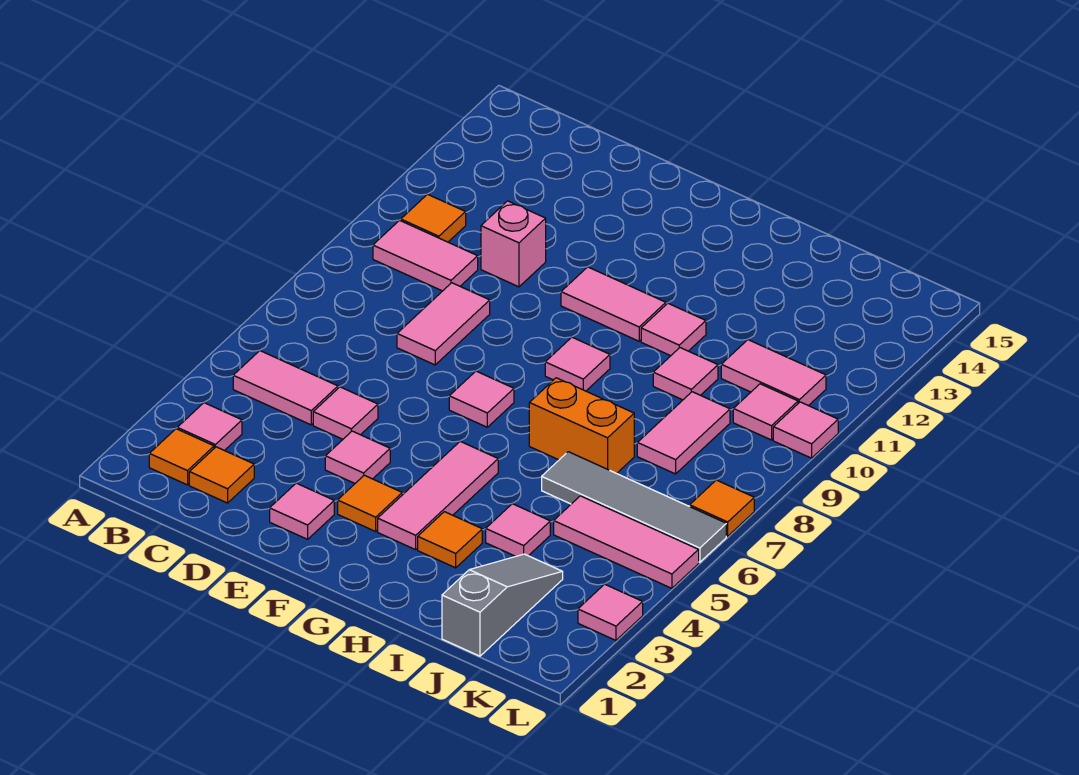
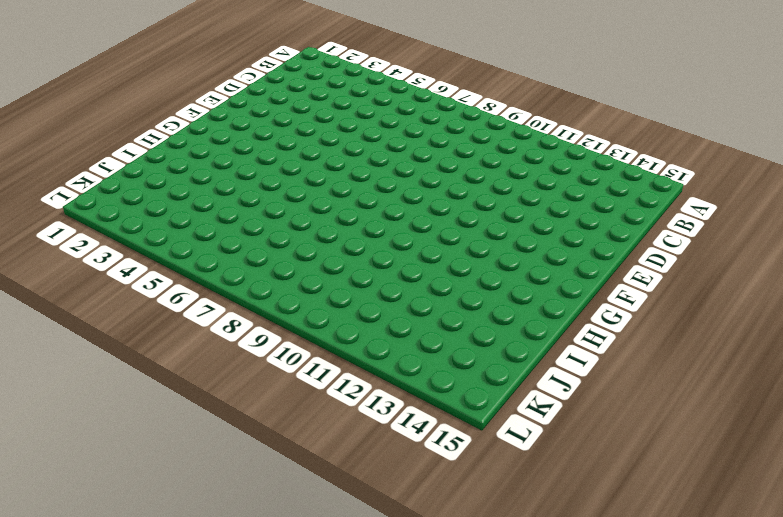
none -> orange 1x1 tile [149,429,214,485]
none -> pink 1x1 tile [177,403,242,451]
none -> pink 1x2 tile [233,351,338,425]
none -> pink 1x2 tile [373,220,478,291]

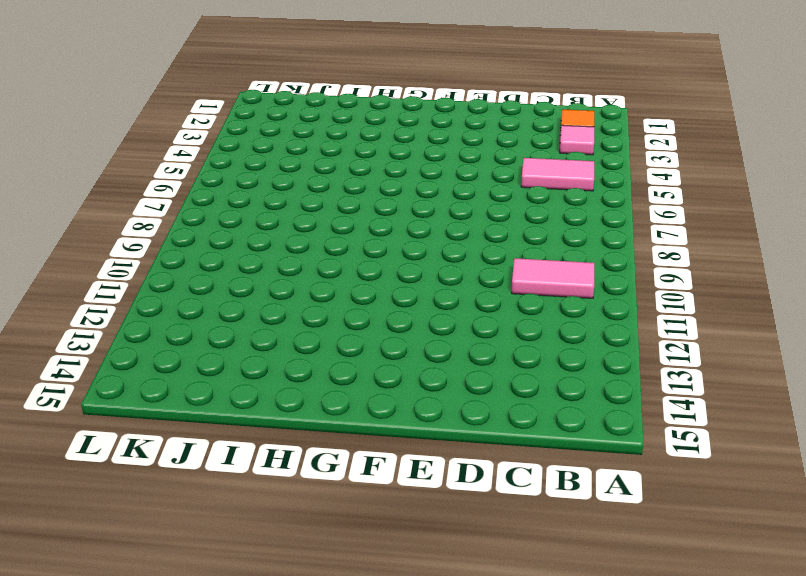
none -> orange 1x1 tile [401,194,466,242]
none -> orange 1x1 tile [189,447,254,503]
none -> pink 1x1 tile [313,387,378,439]
none -> pink 1x2 tile [397,283,490,365]

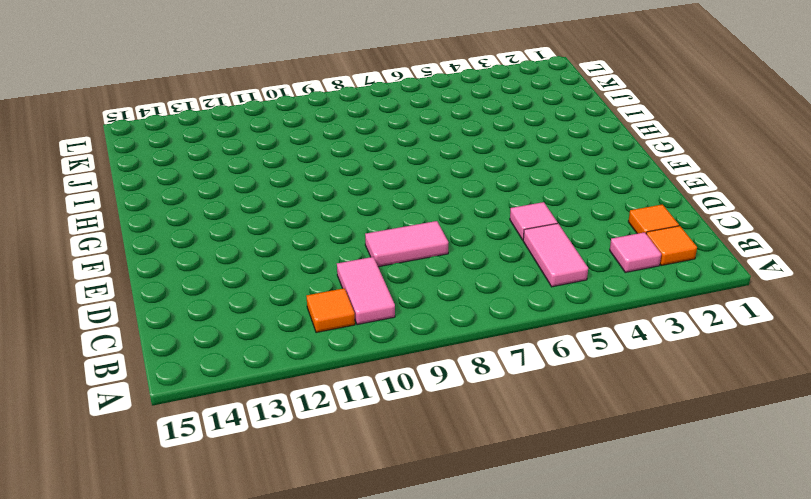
none -> pink 1x1 brick [481,201,546,287]
none -> pink 1x1 tile [270,483,334,539]
none -> pink 1x1 tile [325,431,390,483]
none -> orange 1x1 tile [338,475,402,531]

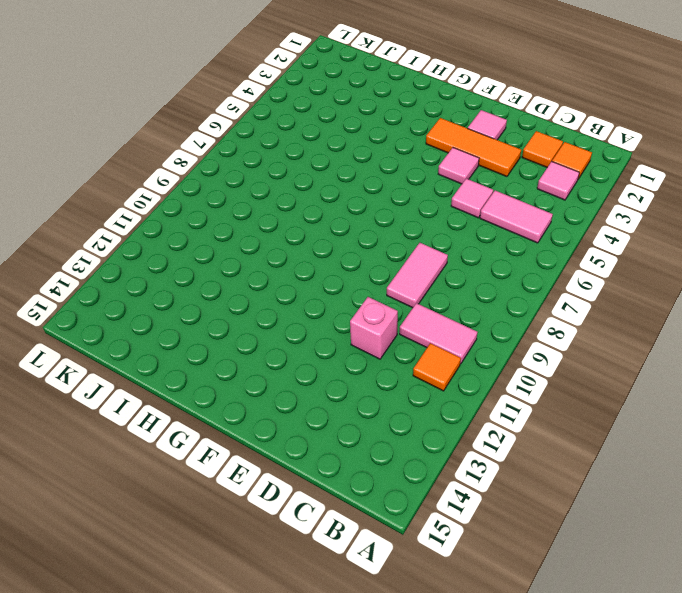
orange 1x3 tile [426,118,521,177] -> orange 1x1 tile [338,475,402,531]
none -> pink 1x1 tile [449,371,514,427]
none -> pink 1x2 tile [561,267,666,341]
none -> pink 1x3 tile [378,441,498,550]
none -> pink 1x1 tile [545,337,610,391]

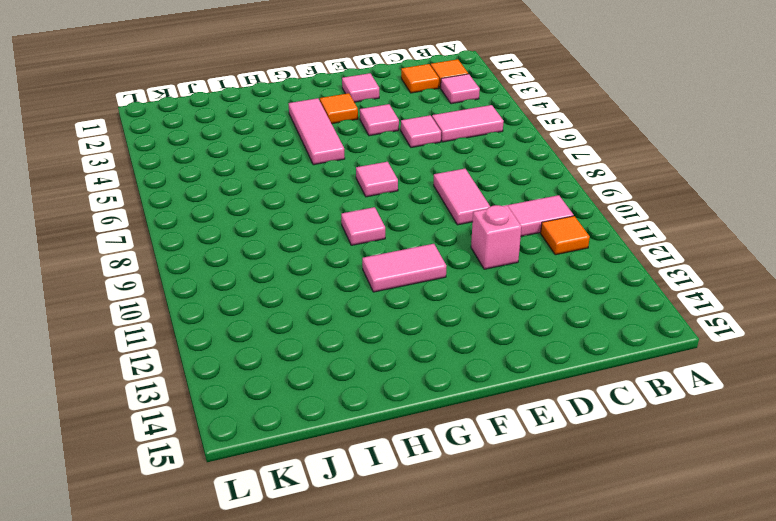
none -> orange 1x1 tile [418,512,482,568]
none -> orange 1x2 brick [529,378,634,473]
none -> pink 1x1 tile [641,303,706,356]
none -> pink 1x1 tile [486,504,550,556]

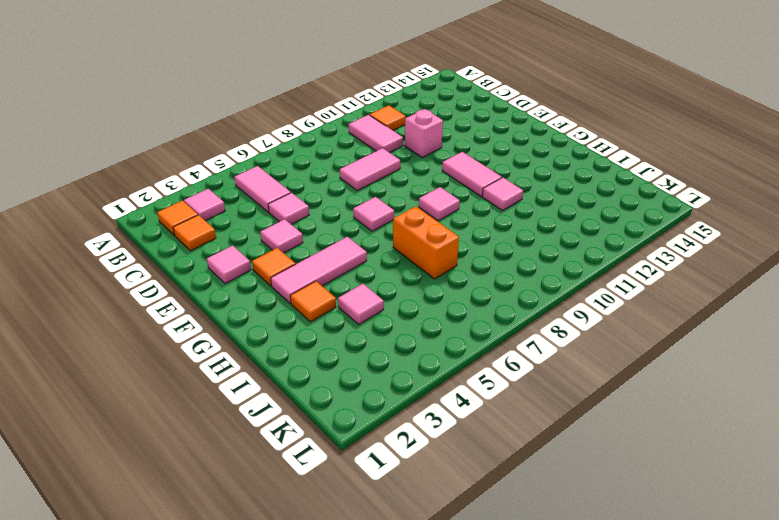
none -> grey 1x4 tile [542,452,726,562]
none -> pink 1x1 tile [653,348,718,400]
none -> grey 1x3 slope [442,554,563,656]
none -> pink 1x3 tile [554,496,699,588]

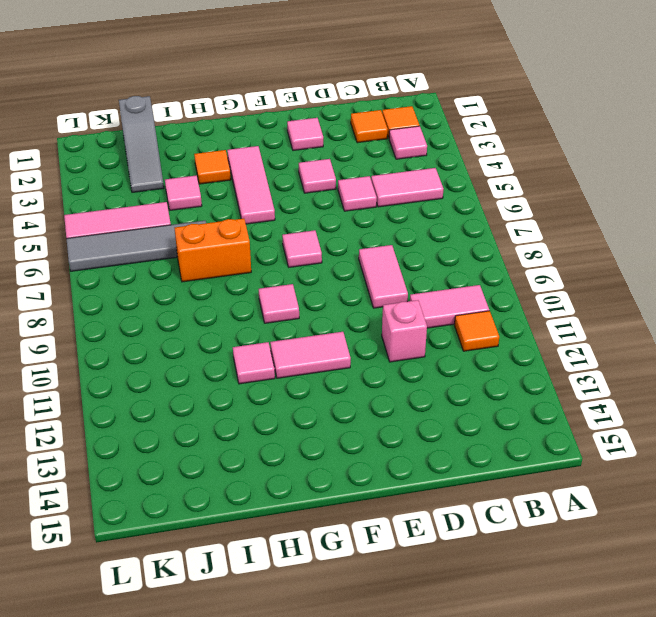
none -> orange 1x1 tile [338,475,402,531]
none -> pink 1x1 tile [653,348,718,400]
none -> pink 1x2 tile [637,392,730,474]
none -> pink 1x2 tile [721,340,826,406]

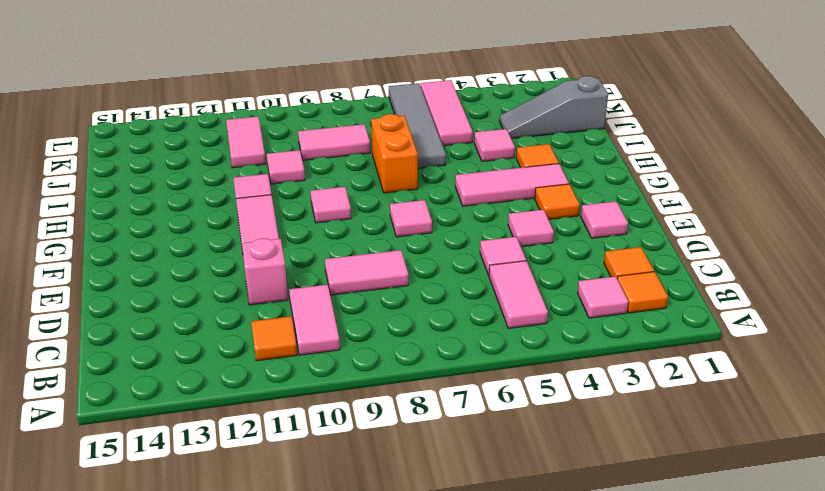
none -> pink 1x1 tile [733,384,798,440]
none -> pink 1x1 tile [578,584,643,640]
none -> orange 1x1 tile [690,480,754,536]
none -> pink 1x1 tile [773,402,838,458]

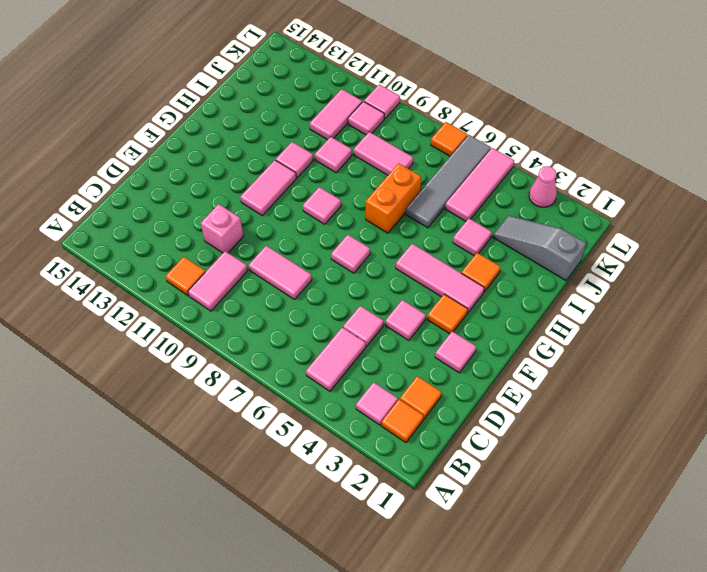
pink 1x1 cone [529,166,557,207] -> pink 1x1 tile [578,584,643,640]

